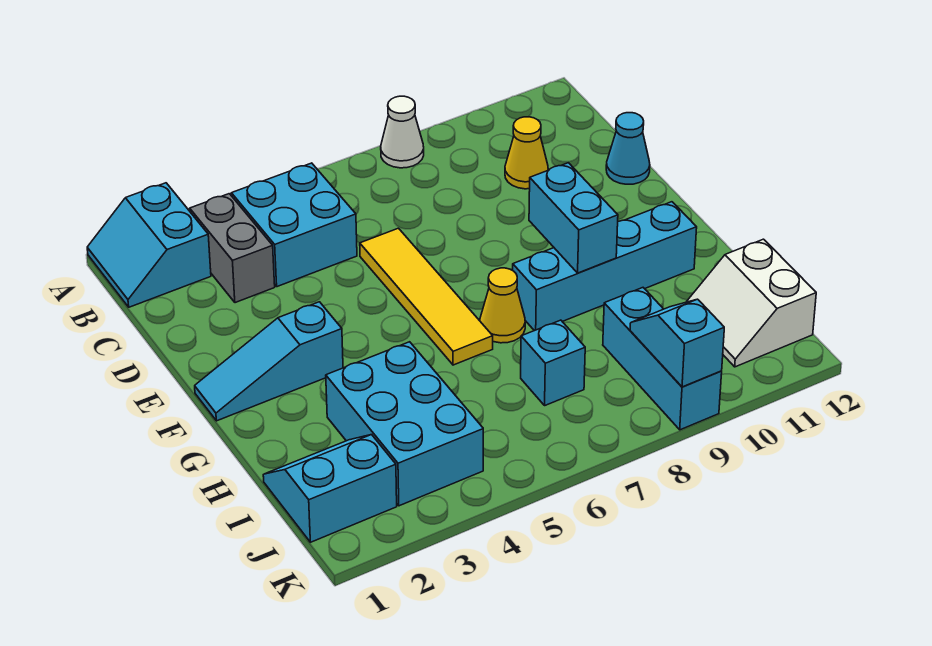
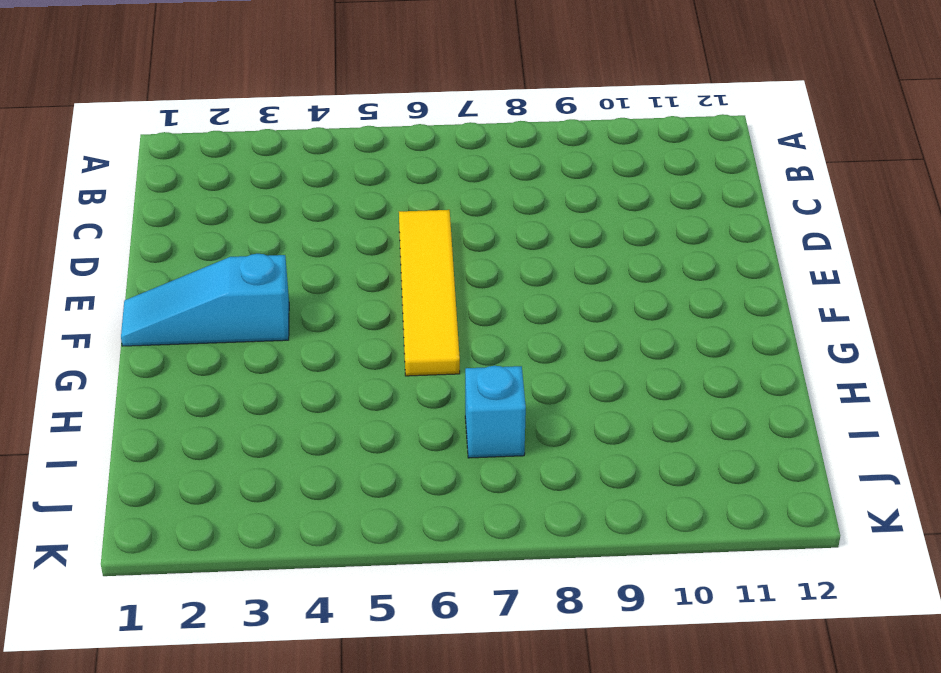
none -> cyan 2x2 slope [87,183,211,307]
none -> white 1x1 cone [381,96,424,168]
none -> grey 1x2 brick [190,194,275,303]

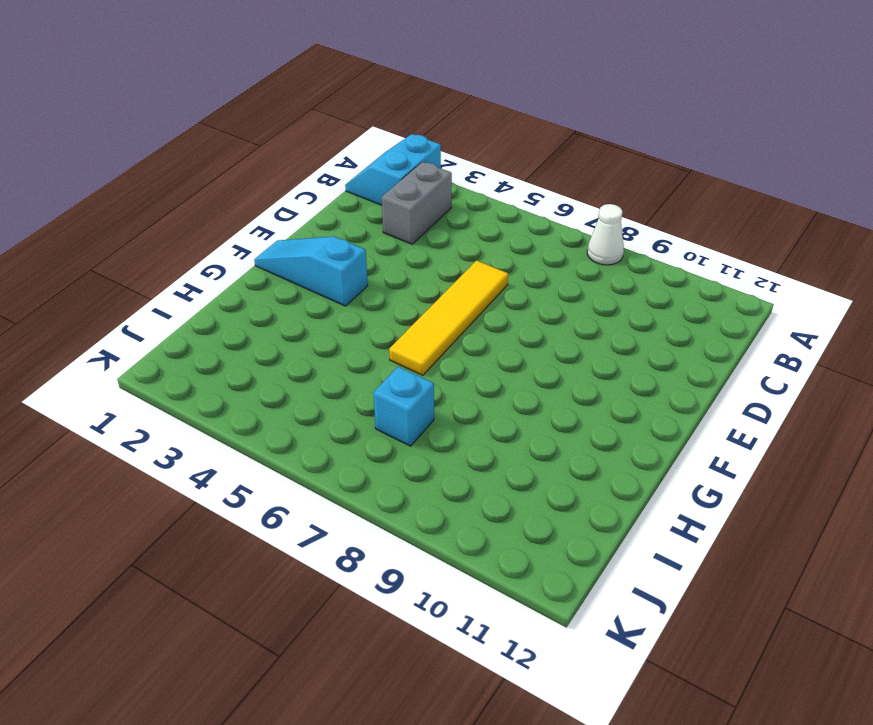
none -> cyan 2x2 brick [231,163,357,287]
none -> yellow 1x1 cone [505,117,548,189]
none -> cyan 1x1 cone [606,113,650,184]

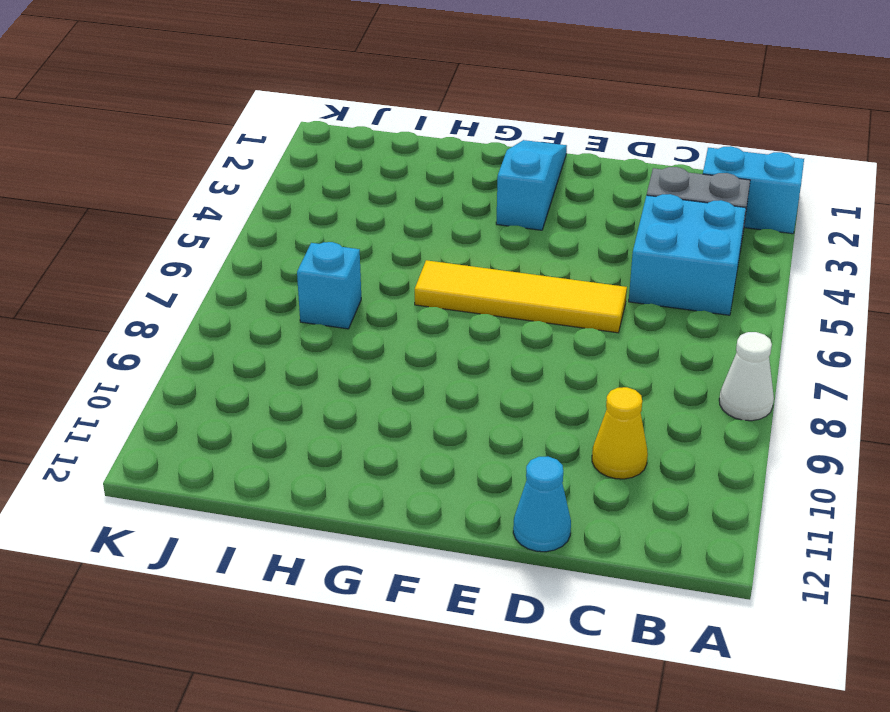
none -> yellow 1x1 cone [480,268,525,343]
none -> cyan 1x4 brick [513,202,697,331]
none -> cyan 2x3 brick [326,342,483,506]

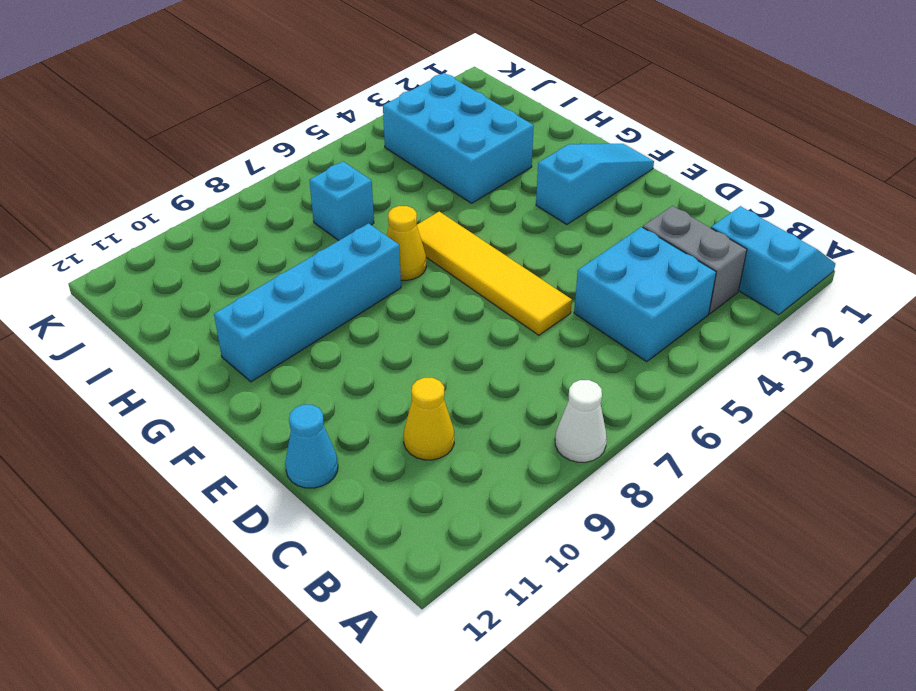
none -> cyan 2x2 slope [263,435,397,542]
none -> cyan 1x3 brick [603,288,722,430]
none -> white 2x2 slope [687,239,816,367]

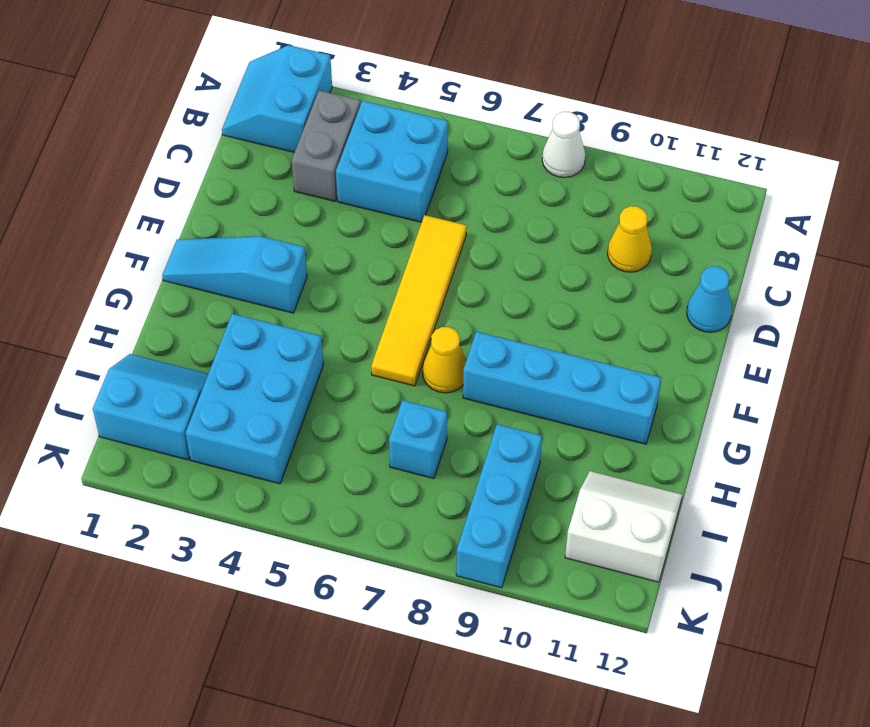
white 2x2 slope [565,471,682,582] -> white 2x2 slope turned to [687,239,816,367]
none -> cyan 1x2 brick [529,163,618,273]
none -> cyan 1x2 slope [630,299,724,387]

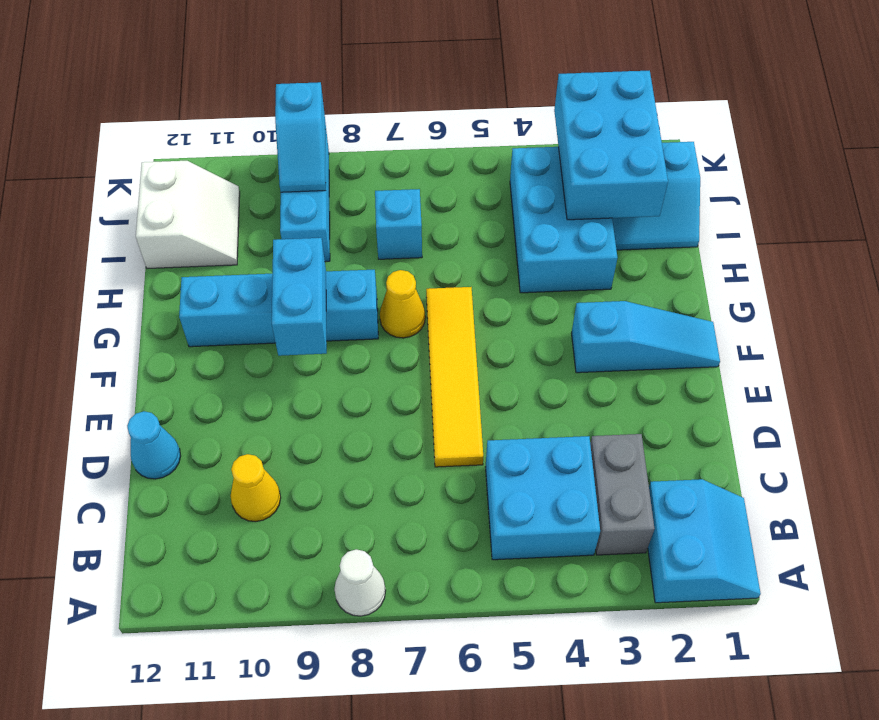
cyan 2x3 brick [554,71,668,220] -> none

